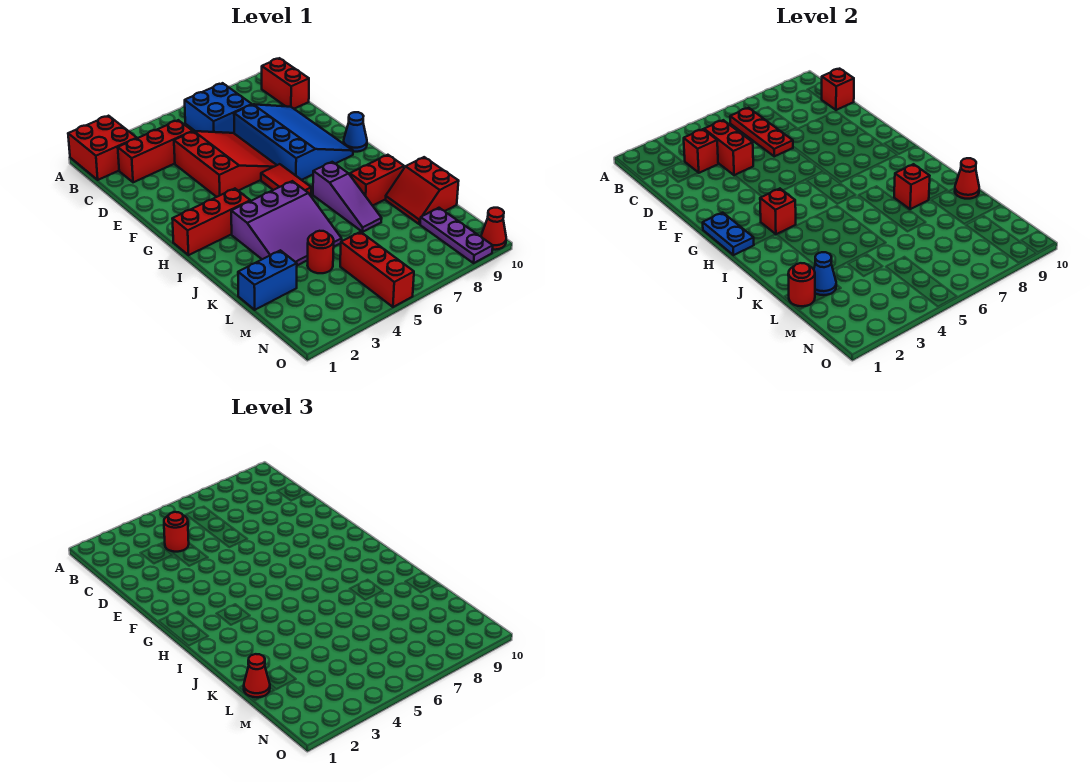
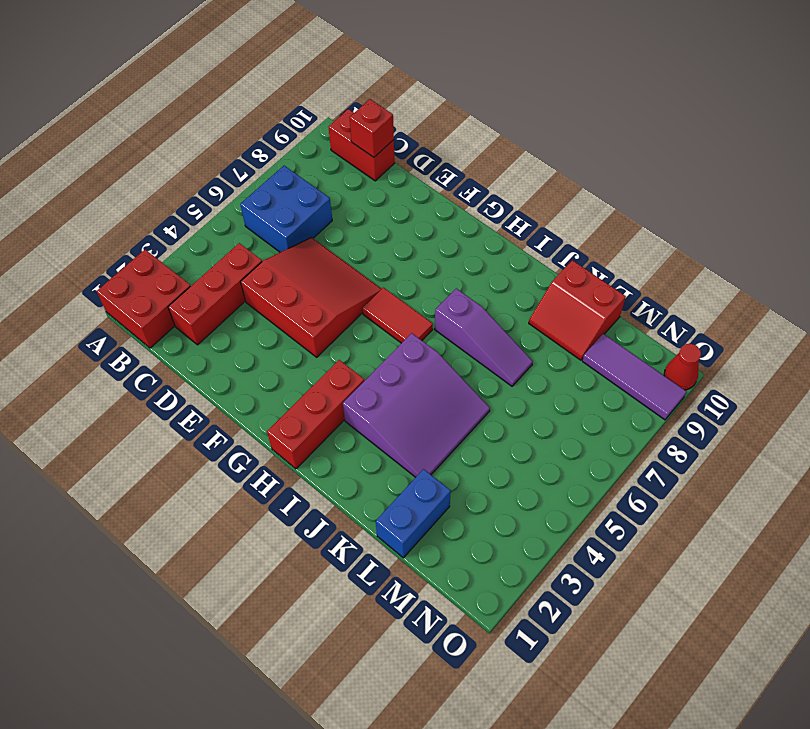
purple 1x3 tile [582,334,687,420] -> purple 1x3 plate [420,208,493,263]
none -> blue 3x4 slope [234,104,353,180]
none -> blue 1x1 cone [343,112,367,152]
none -> red 1x2 brick [350,155,404,206]
none -> red 1x1 round brick [307,231,334,273]

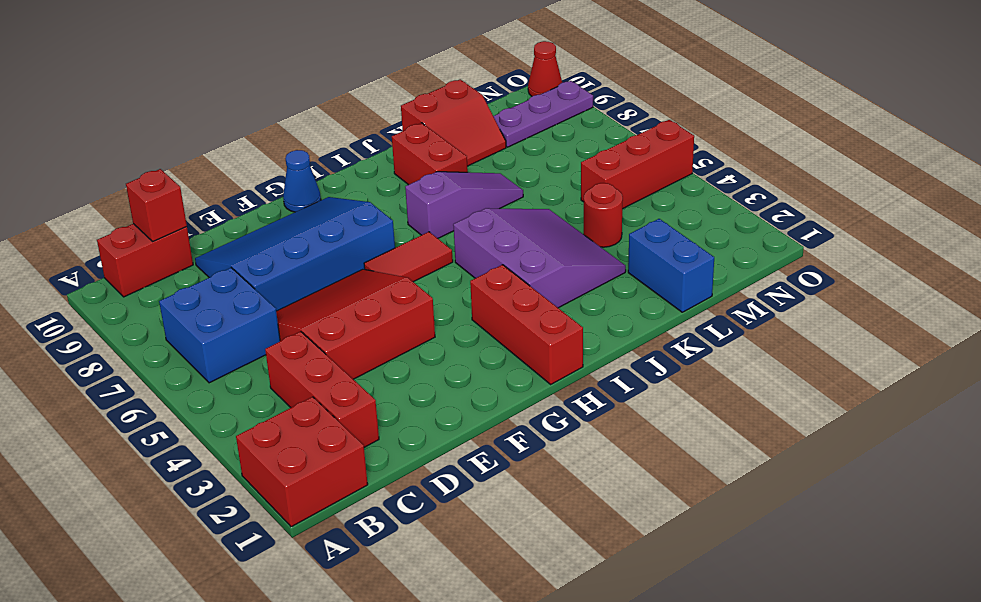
none -> red 1x3 plate [730,108,793,156]
none -> red 1x1 brick [684,129,719,173]
none -> red 1x2 brick [704,120,753,175]
none -> blue 1x2 plate [703,213,754,255]

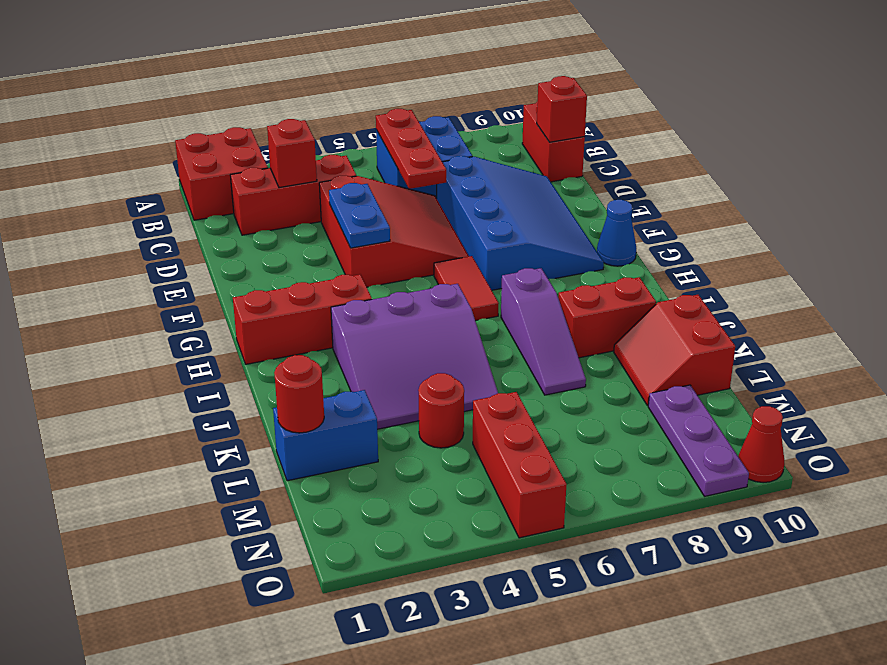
blue 1x2 plate [329,183,390,248] -> blue 1x2 plate moved to [703,213,754,255]
none -> red 1x2 brick [704,120,753,175]
none -> red 1x1 brick [760,189,796,234]
none -> red 1x1 brick [894,164,930,209]
none -> red 1x1 cone [955,158,979,199]

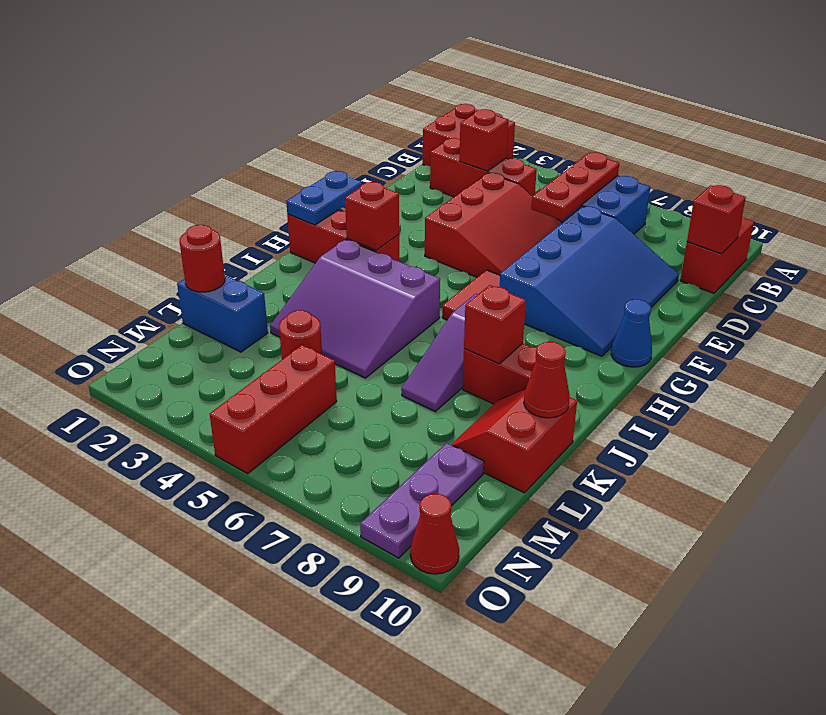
none -> red 1x2 brick [704,120,753,175]
none -> blue 1x1 cone [814,252,836,295]
none -> red 1x1 round brick [164,512,189,552]
none -> red 1x1 cone [244,654,270,697]

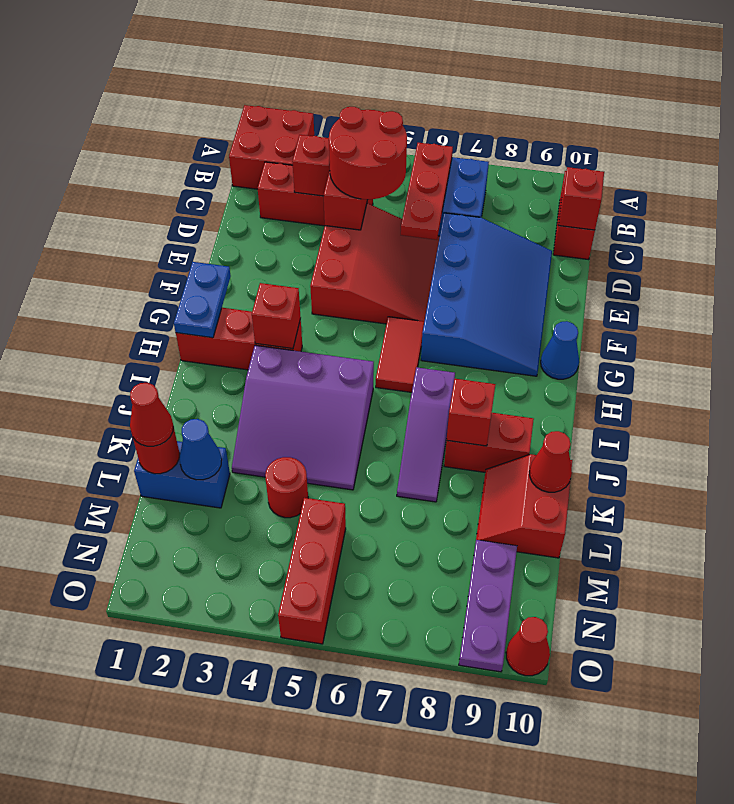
red 2x2 round brick [329,107,407,199] -> red 1x1 round brick [164,512,189,552]

